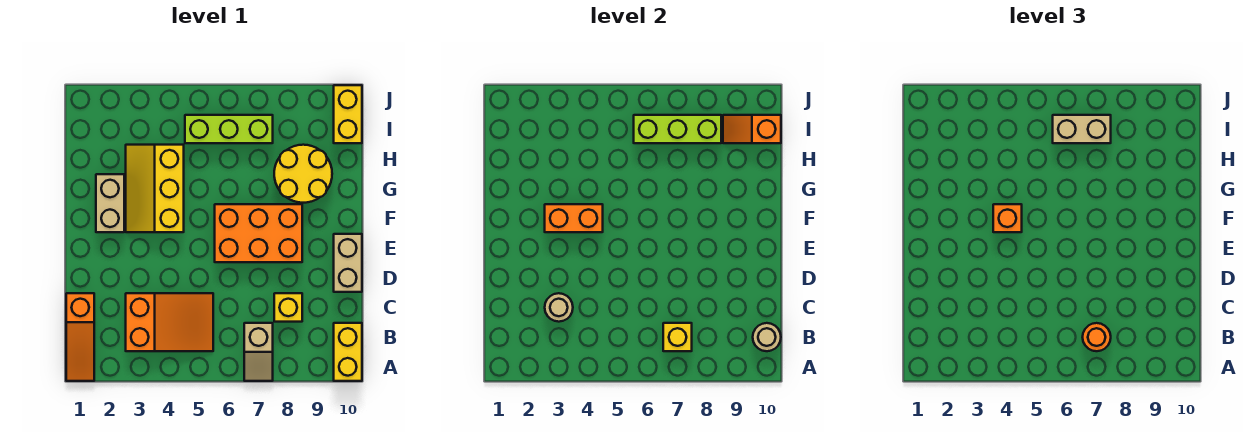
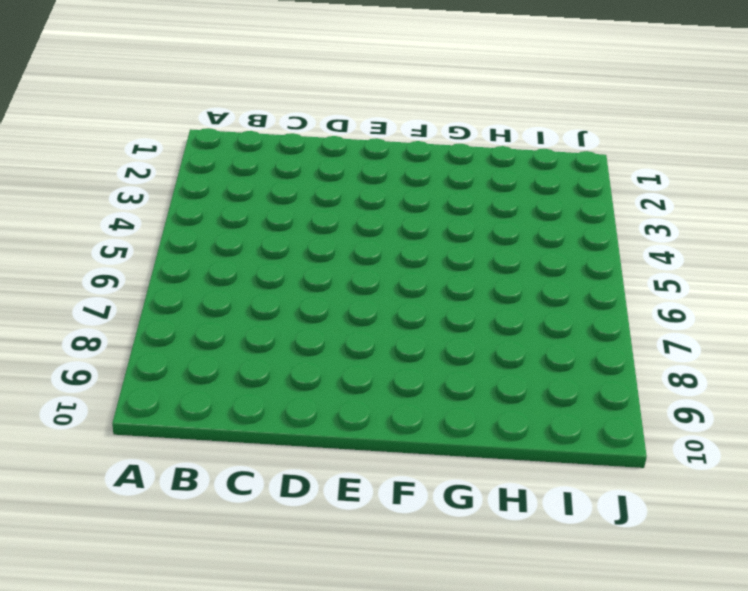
none -> orange 1x3 slope [66,293,94,381]
none -> tan 1x2 slope [244,323,273,381]
none -> yellow 1x2 brick [334,323,362,381]

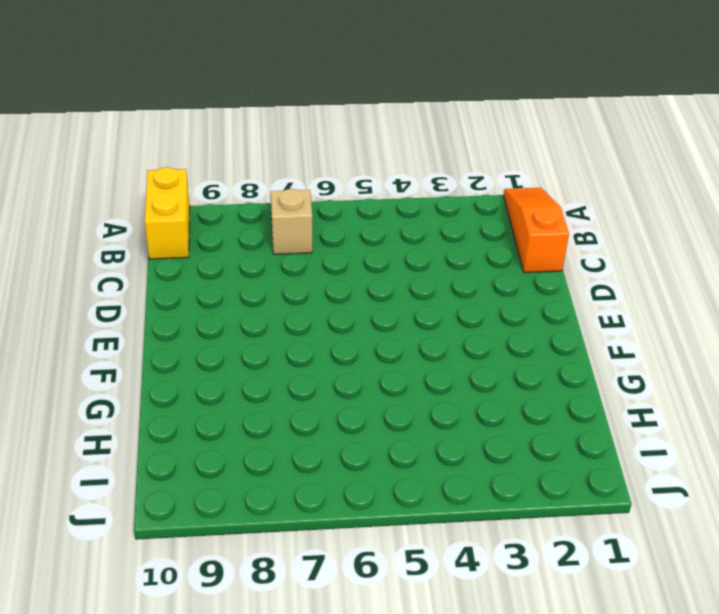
none -> orange 2x3 slope [126,293,213,351]
none -> yellow 1x1 brick [274,293,302,322]
none -> tan 1x2 brick [334,234,362,292]

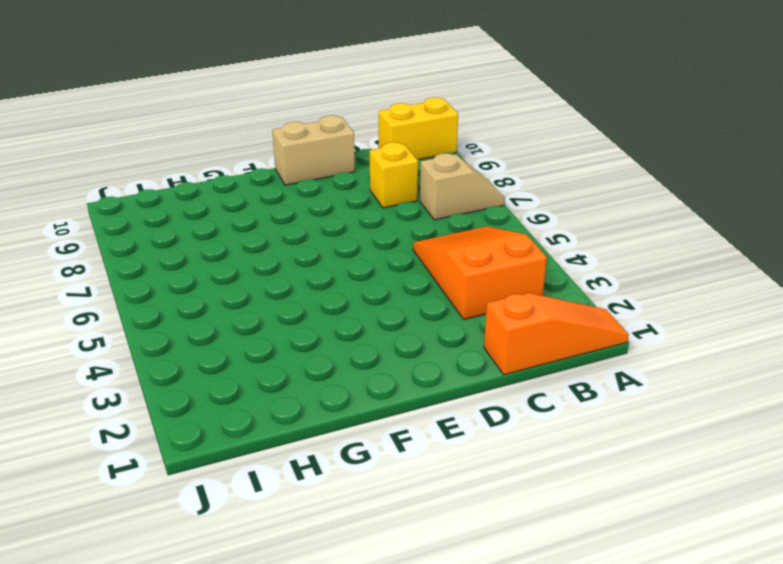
none -> orange 2x3 brick [215,204,302,262]
none -> tan 1x2 brick [96,174,124,232]
none -> yellow 2x3 slope [126,145,184,232]

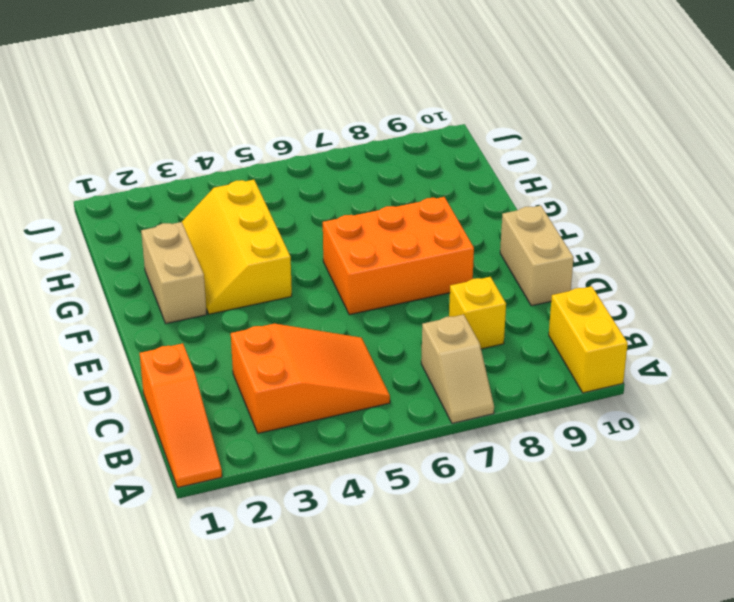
none -> yellow 2x2 round brick [274,145,332,203]
none -> lime 1x3 brick [185,115,273,143]
none -> yellow 1x2 brick [334,85,362,143]

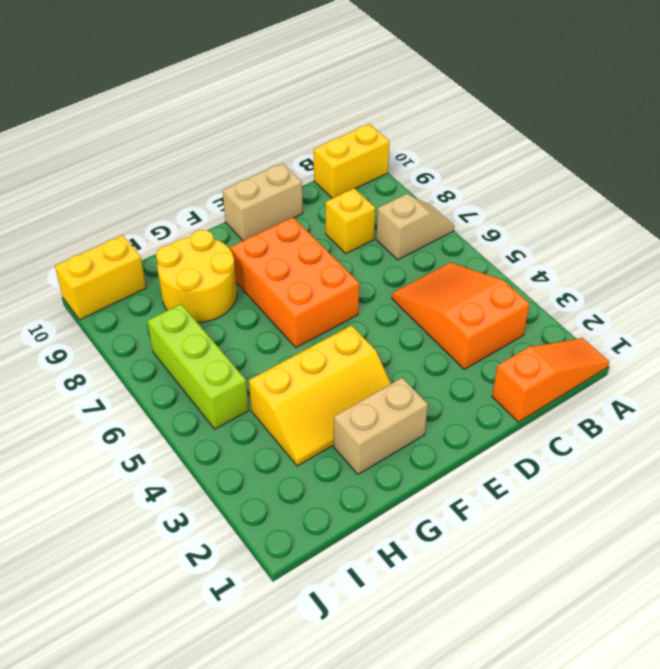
none -> yellow 1x1 brick [663,323,692,351]
none -> tan 1x1 round brick [753,323,781,351]
none -> tan 1x1 round brick [545,293,573,322]

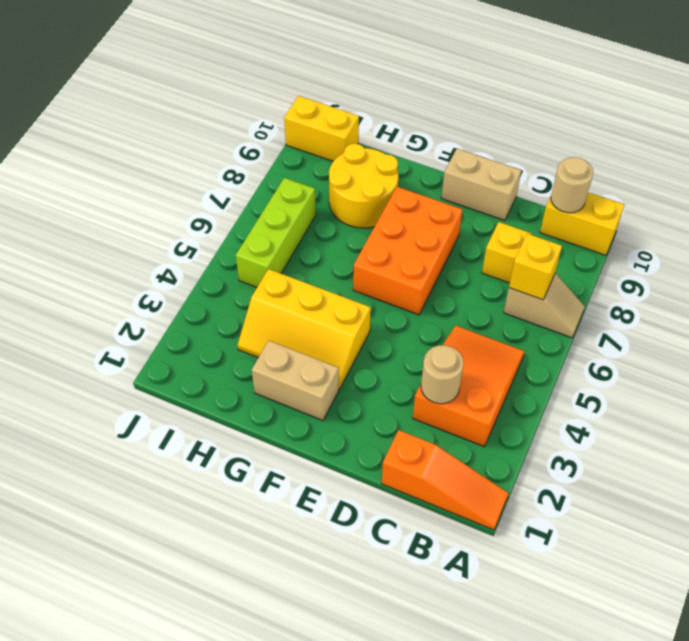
none -> orange 1x2 brick [545,204,603,232]
none -> lime 1x3 brick [634,115,721,143]
none -> orange 1x2 slope [723,115,781,143]

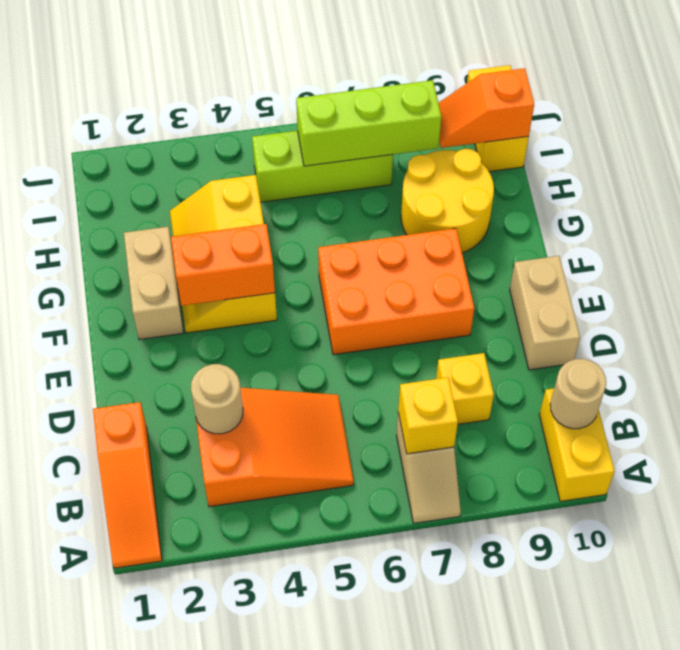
none -> orange 1x1 round brick [1083,323,1111,351]
none -> orange 1x1 brick [993,204,1022,232]
none -> tan 1x2 brick [1053,115,1111,143]

